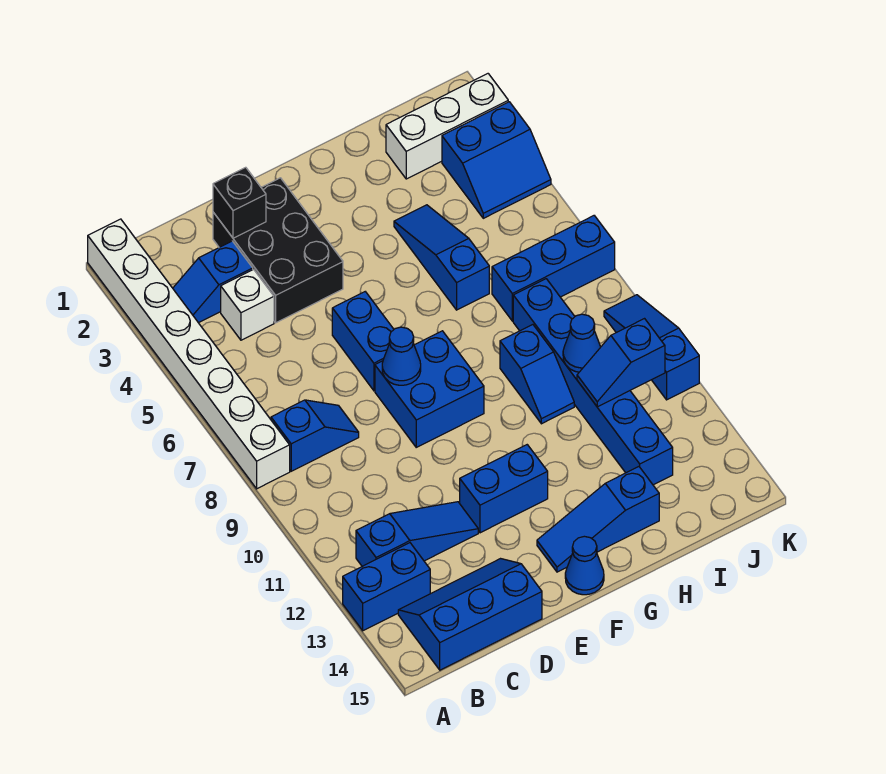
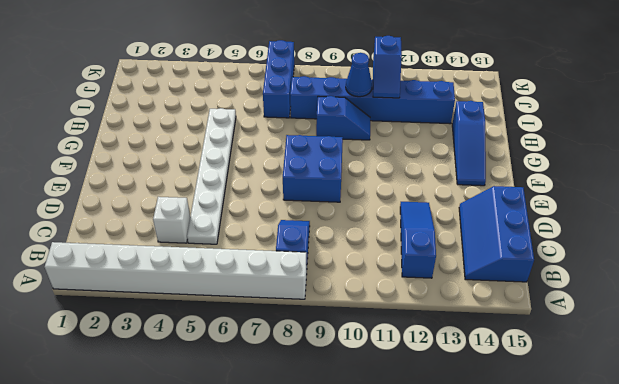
white 1x6 plate [187,108,236,244] -> blue 1x3 slope [394,205,489,310]
none -> blue 1x2 brick [343,543,430,631]
none -> blue 1x2 slope [173,241,253,323]
none -> black 2x3 brick [213,178,343,323]

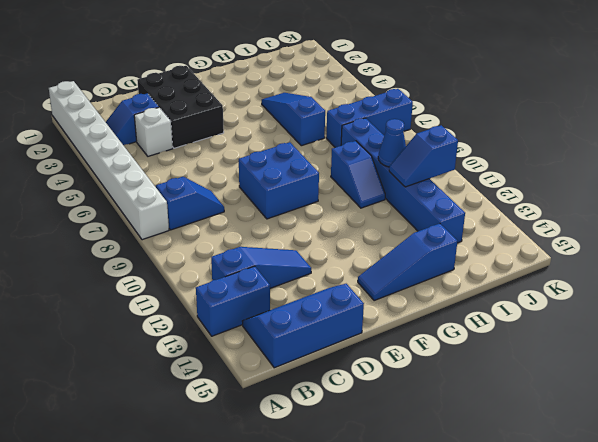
none -> blue 1x2 brick [332,292,394,391]
none -> blue 1x2 brick [460,445,548,533]
none -> blue 1x1 cone [565,536,604,595]

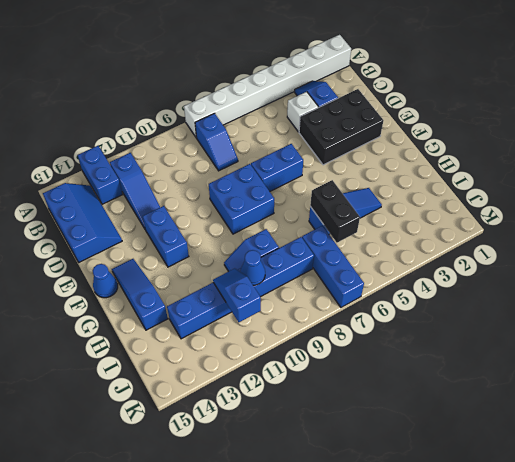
black 1x2 brick [310,180,360,243] -> none
none -> white 1x3 brick [386,74,508,179]
none -> blue 2x2 slope [442,102,551,218]
none -> blue 1x3 slope [604,295,699,400]

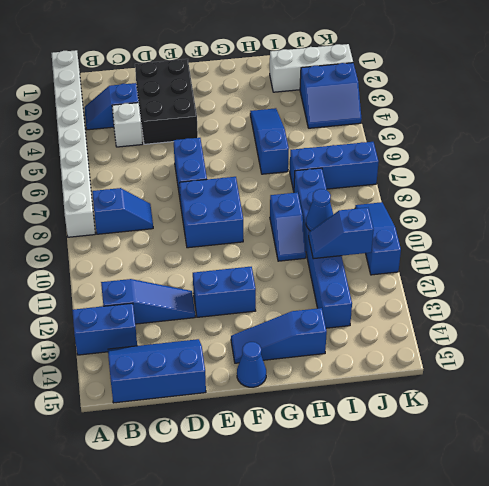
none -> black 1x1 brick [213,167,266,238]
none -> blue 1x1 cone [382,327,421,385]

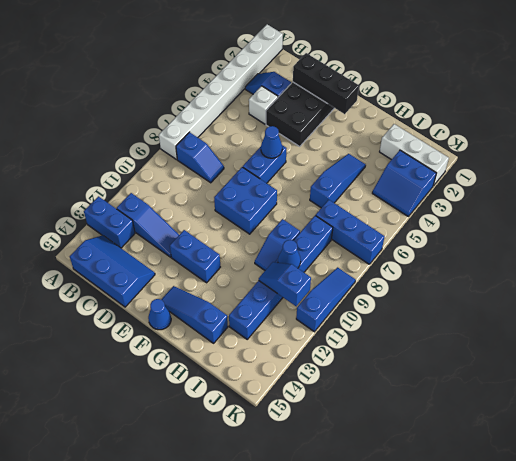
black 1x3 brick [293,53,359,114] -> black 1x1 brick [213,167,266,238]
blue 1x1 cone [261,126,282,158] -> blue 1x1 cone moved to [382,327,421,385]

